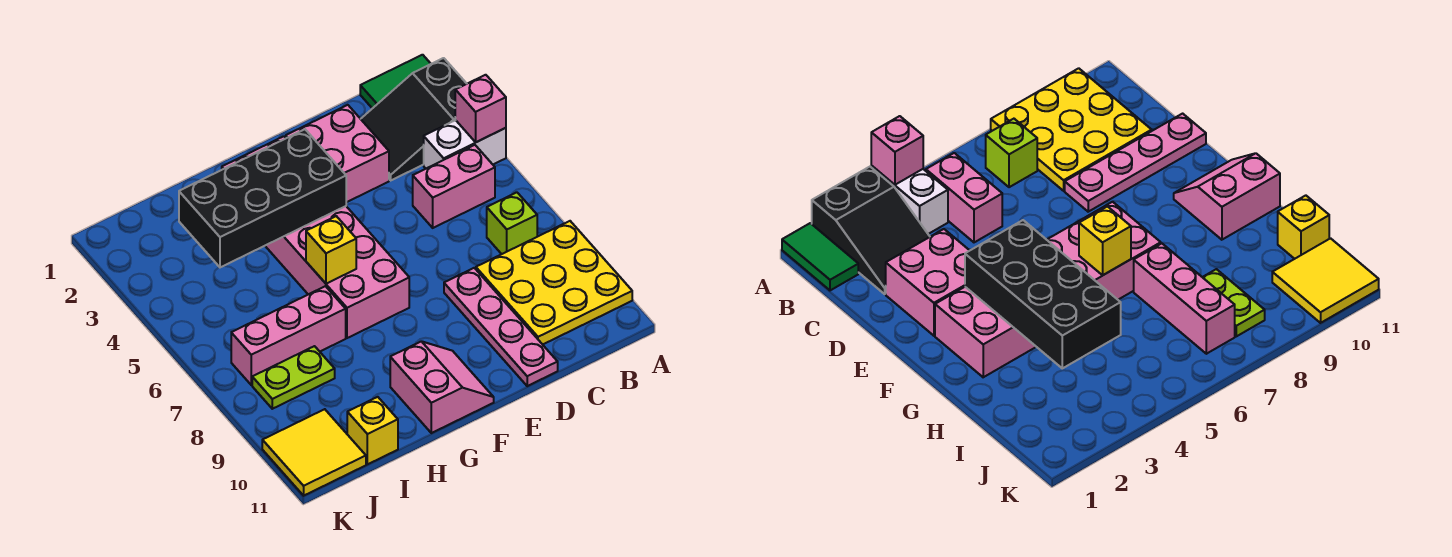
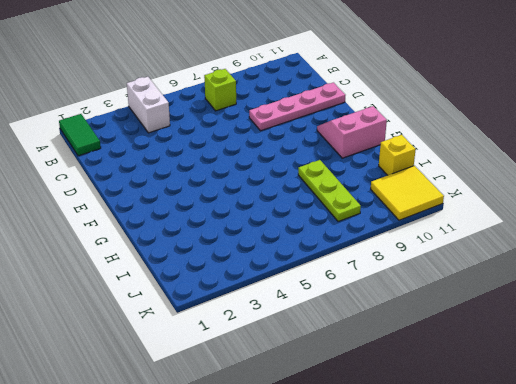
lime 1x3 plate [298,160,361,222] -> lime 1x2 plate [252,346,335,409]
none -> black 2x3 slope [361,58,467,180]
none -> yellow 3x3 plate [476,221,632,345]
none -> pink 1x2 brick [413,145,495,228]

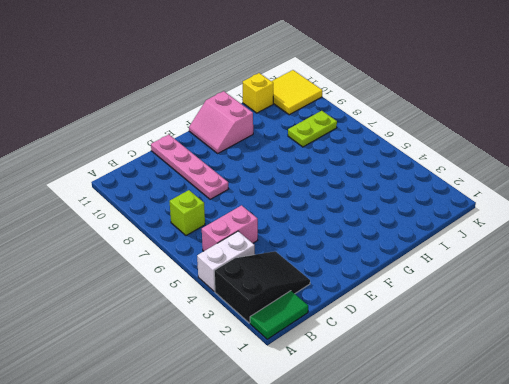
none -> yellow 3x3 plate [476,221,632,345]
none -> pink 2x2 brick [286,105,389,202]
none -> pink 2x6 brick [222,136,409,338]

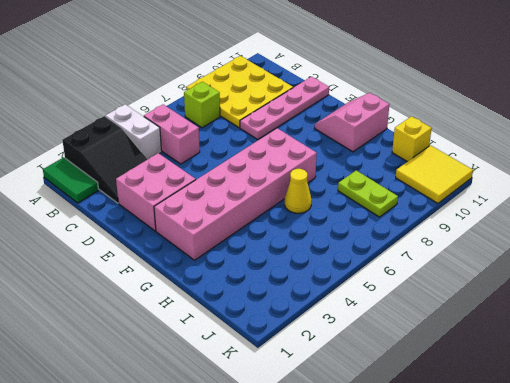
yellow 1x1 cone [285,169,311,213] -> none
none -> pink 1x3 brick [231,286,346,385]
none -> pink 1x1 brick [455,75,506,142]
none -> black 2x4 brick [179,129,346,267]

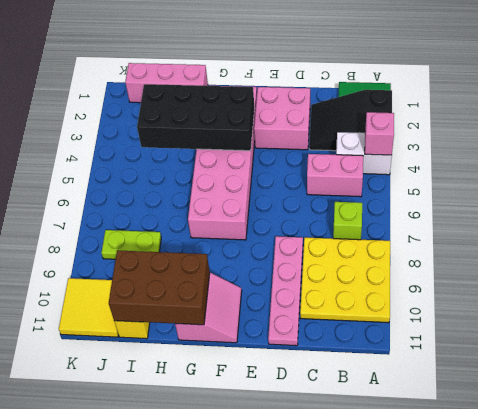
brown 2x3 brick [109,250,210,325] -> none
pink 1x3 brick [125,63,208,103] -> pink 1x3 brick moved to [231,286,346,385]
none -> yellow 1x1 brick [306,216,356,284]

